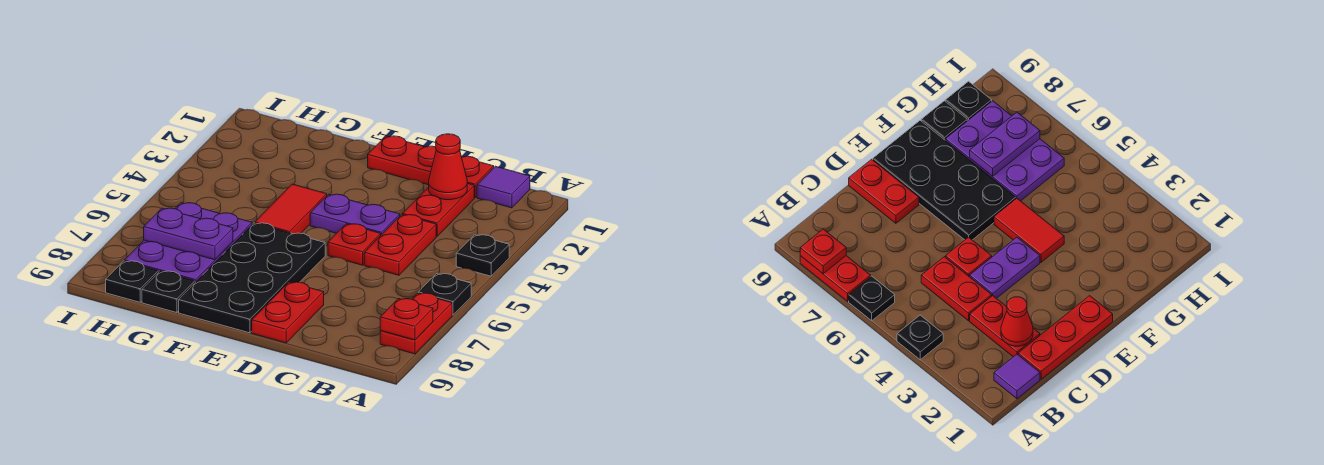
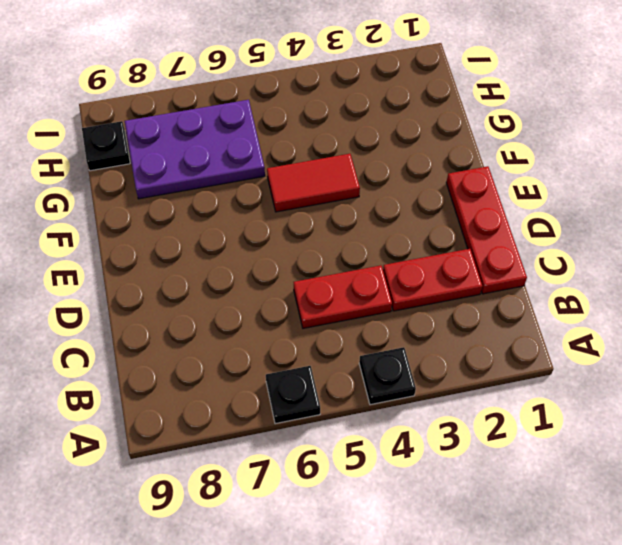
none -> red 1x2 plate [380,293,452,354]
none -> purple 1x1 tile [477,166,530,208]
none -> purple 1x2 plate [310,194,400,235]

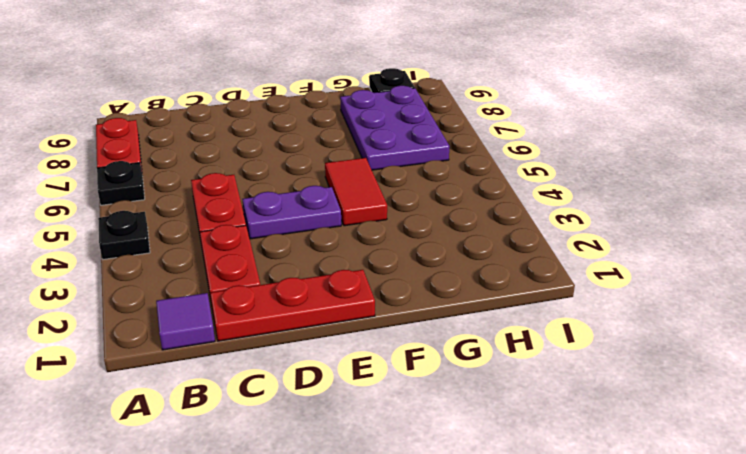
none -> red 1x1 plate [328,224,381,265]
none -> red 1x2 plate [252,282,324,343]
none -> black 2x4 plate [179,223,325,333]

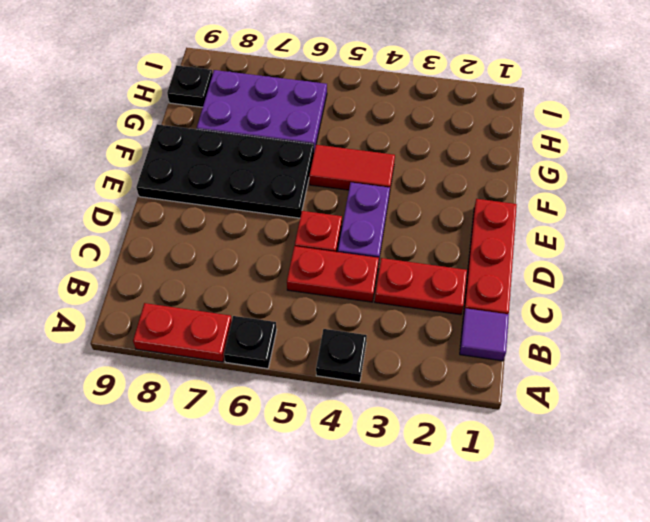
none -> red 1x2 plate [252,282,324,343]
none -> black 1x1 plate [142,271,195,313]
none -> red 1x1 plate [380,299,433,340]

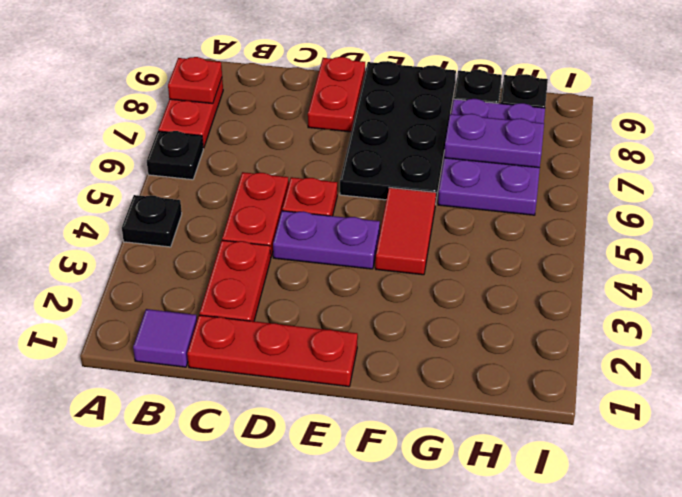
none -> red 1x1 cone [429,134,467,200]

